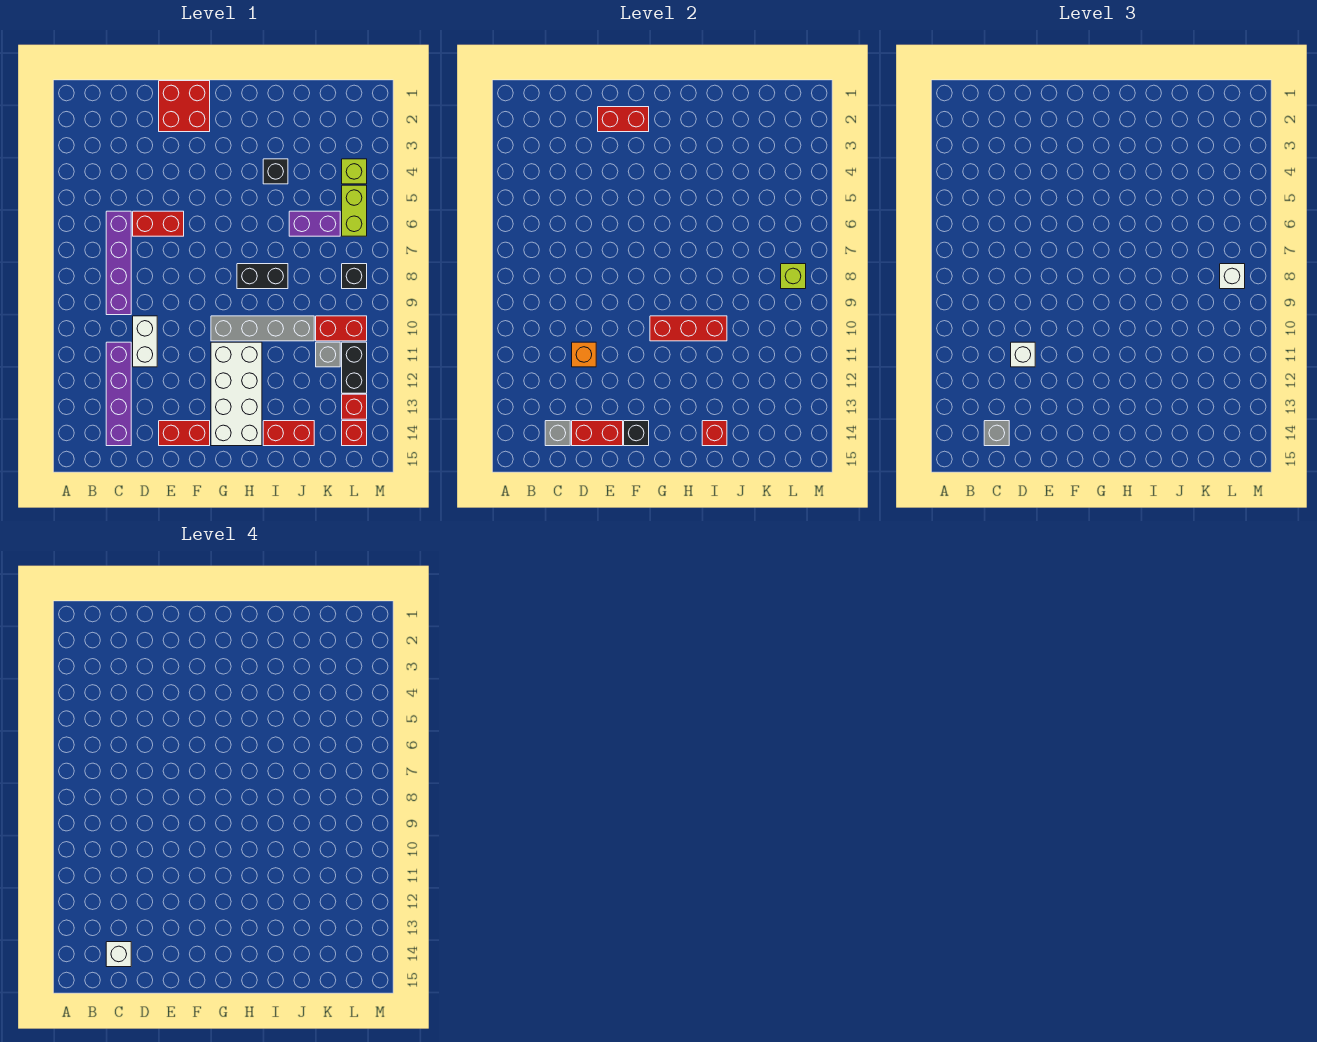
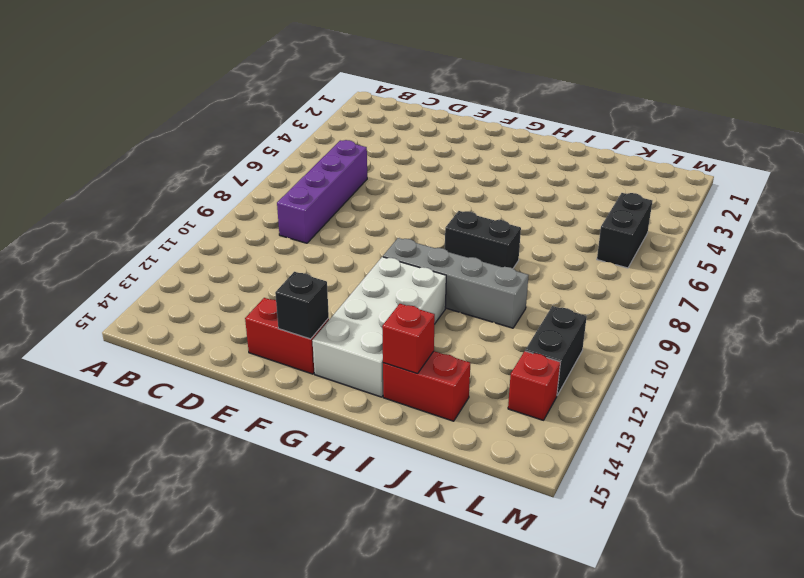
black 1x2 brick [597,193,652,268] -> lime 1x2 brick [342,185,367,236]
none -> purple 1x4 brick [106,342,131,446]
none -> red 1x2 brick [133,211,184,236]
none -> white 1x2 brick [133,316,157,367]
none -> red 2x2 brick [159,81,210,132]

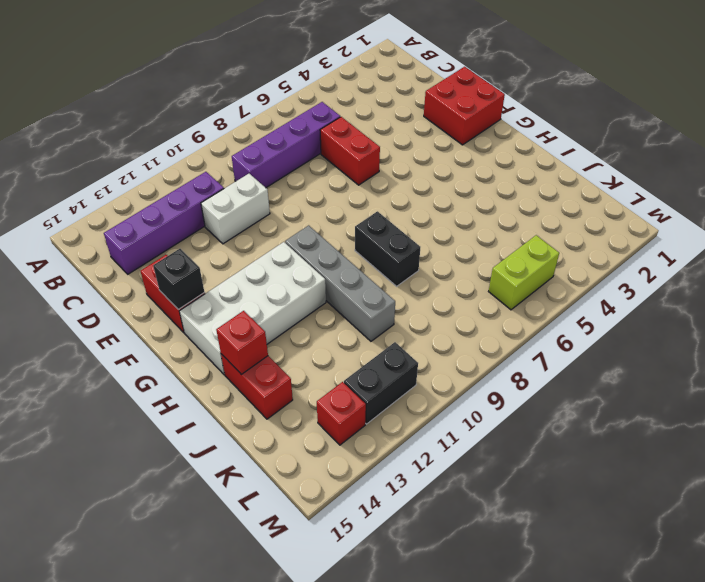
none -> black 1x1 brick [263,159,288,184]
none -> purple 1x2 brick [289,211,340,236]
none -> red 1x2 brick [316,316,367,341]
none -> grey 1x1 brick [316,342,340,367]

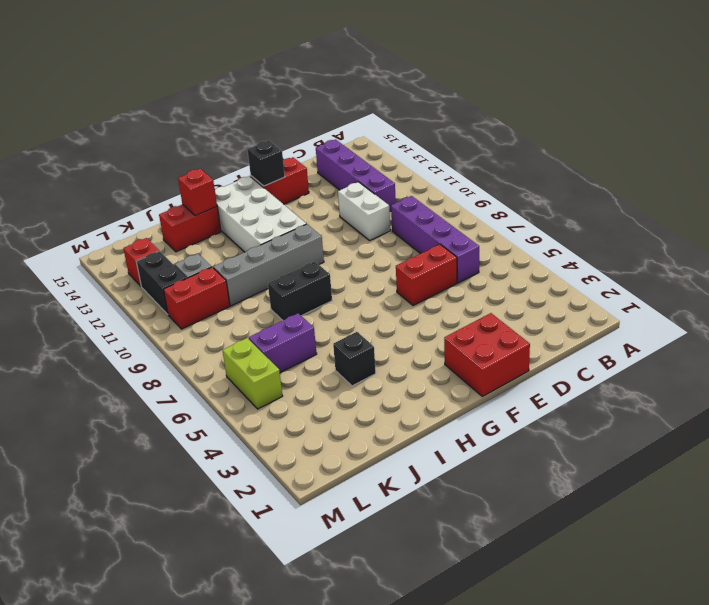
none -> lime 1x1 brick [342,159,367,184]
none -> black 1x1 brick [342,264,367,289]
none -> red 1x1 brick [342,421,367,446]
none -> grey 1x1 brick [545,421,570,446]

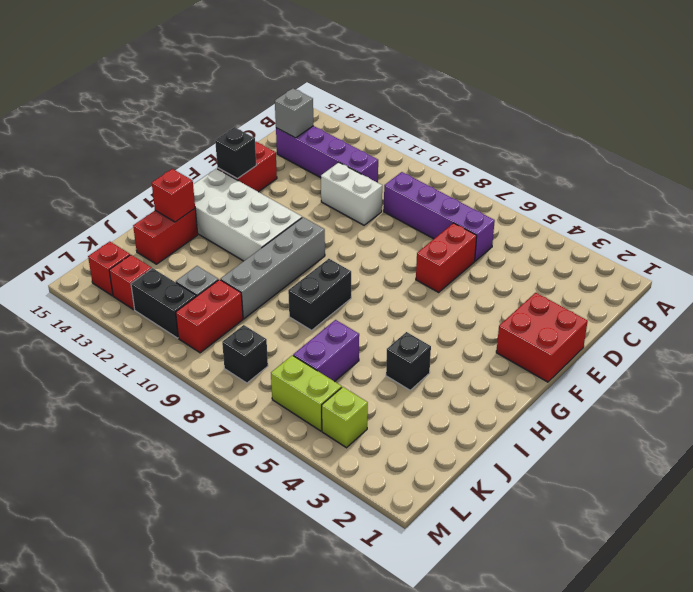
none -> orange 1x1 brick [572,342,596,367]
none -> red 1x2 brick [572,421,623,446]
none -> red 1x2 brick [598,107,649,132]
none -> red 1x3 brick [650,316,727,341]

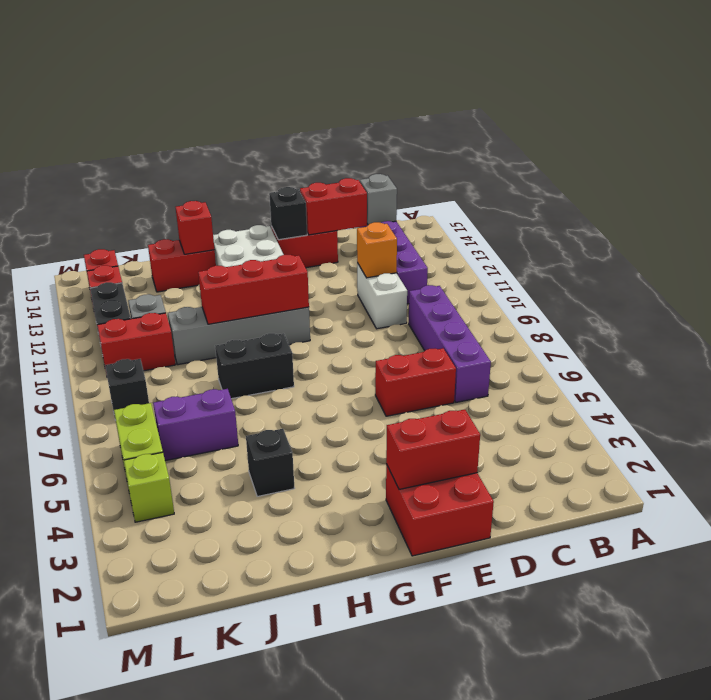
none -> lime 1x1 brick [781,264,806,289]
none -> grey 1x1 brick [984,421,1009,446]
none -> white 1x1 brick [1011,342,1035,367]
none -> white 1x1 brick [1220,264,1245,289]

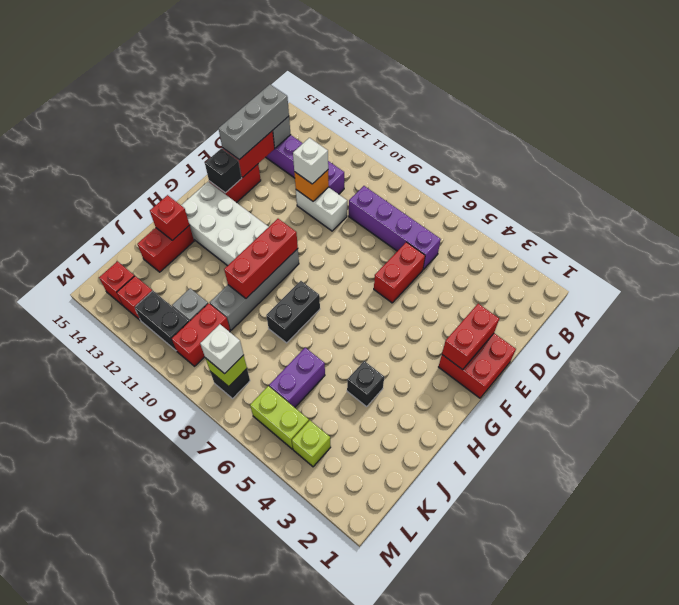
grey 1x3 brick [219,85,289,160] -> grey 1x1 brick [984,421,1009,446]
none -> white 1x1 brick [106,942,131,967]

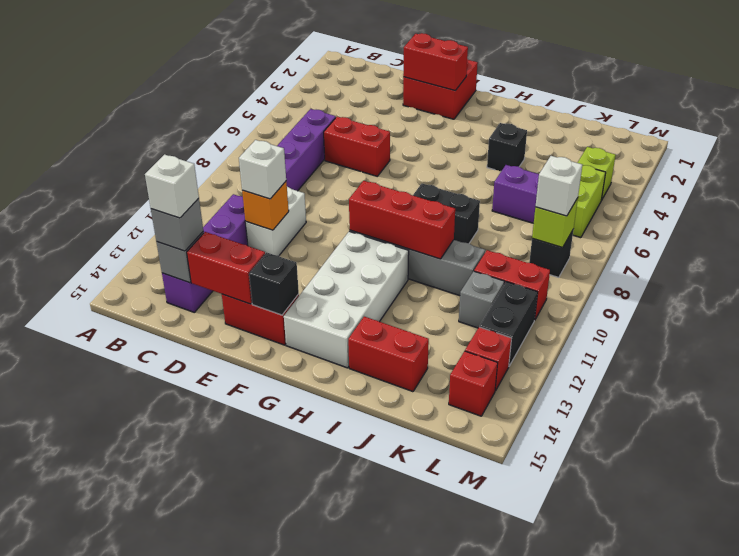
none -> red 1x1 brick [702,421,727,446]

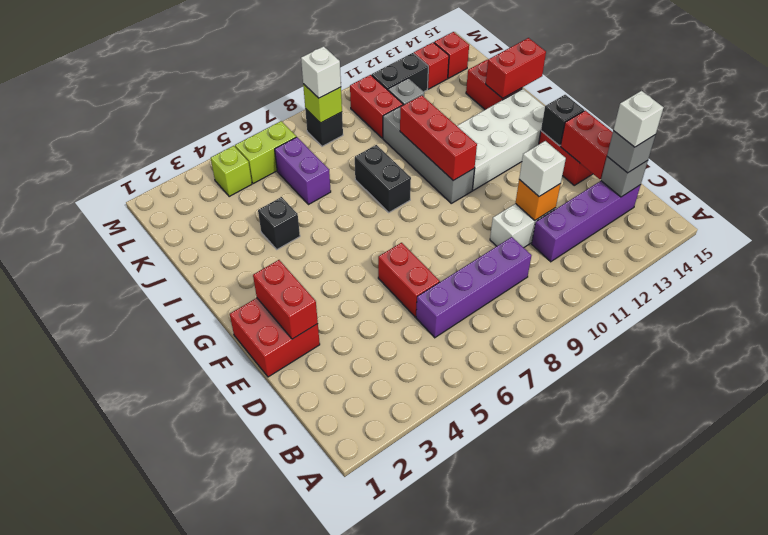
red 1x2 brick [486,38,546,98] -> red 1x1 brick [702,421,727,446]

